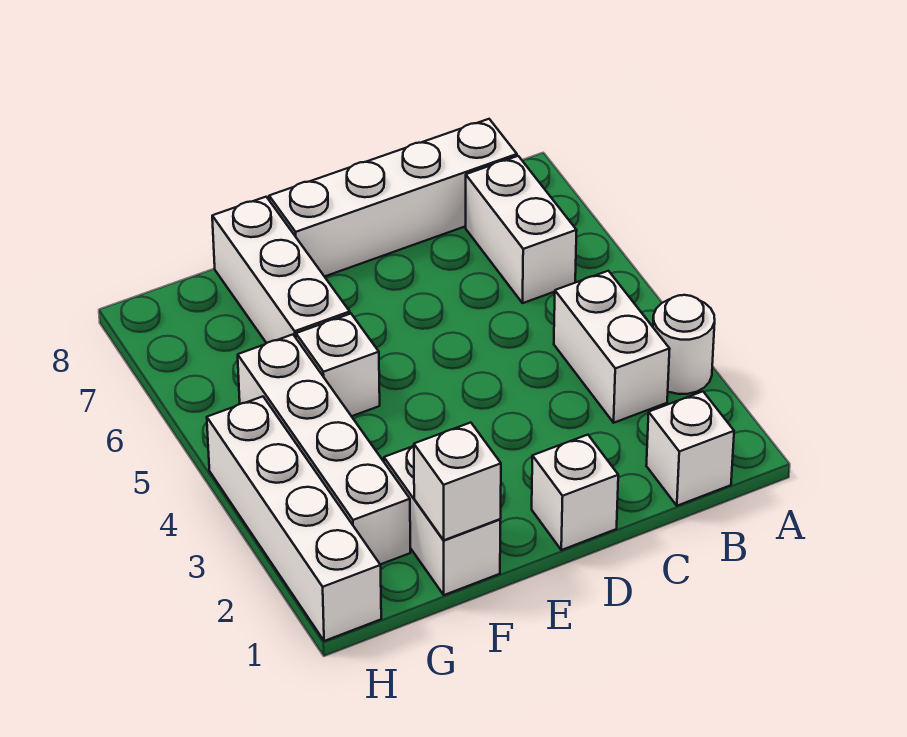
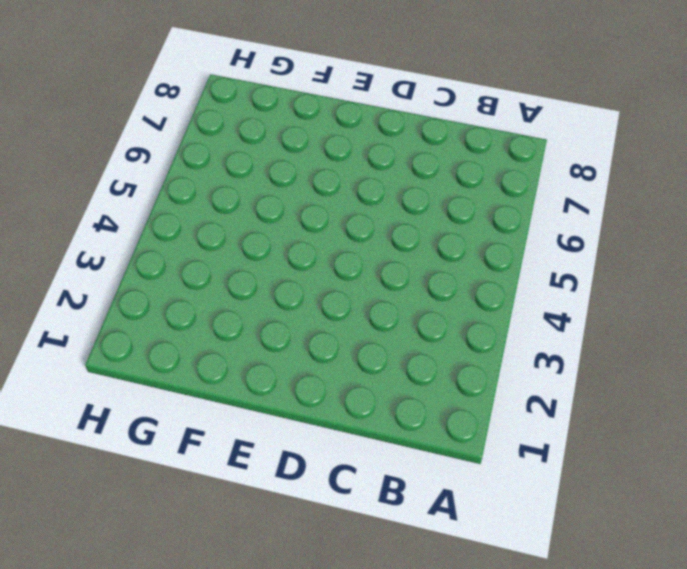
none -> white 1x1 round brick [653,295,715,394]
none -> white 1x1 brick [646,391,734,506]
none -> white 1x2 brick [554,271,670,423]

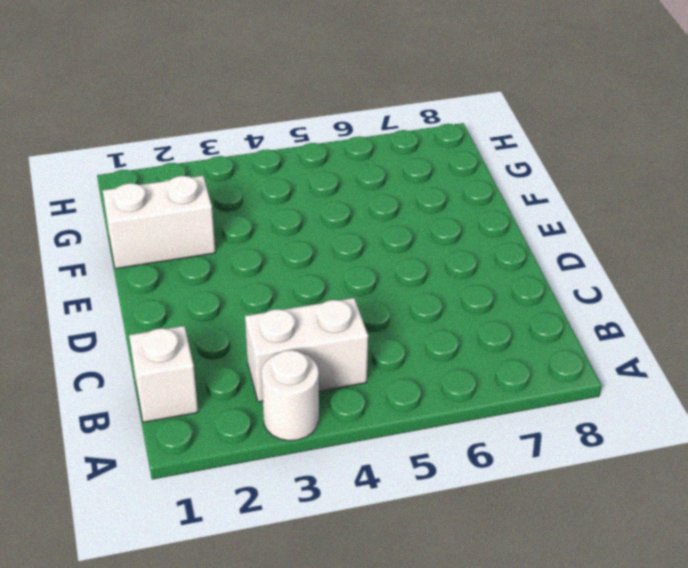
none -> white 1x2 brick [466,156,577,303]
none -> white 1x4 brick [269,119,517,277]
none -> white 1x1 brick [532,435,618,550]

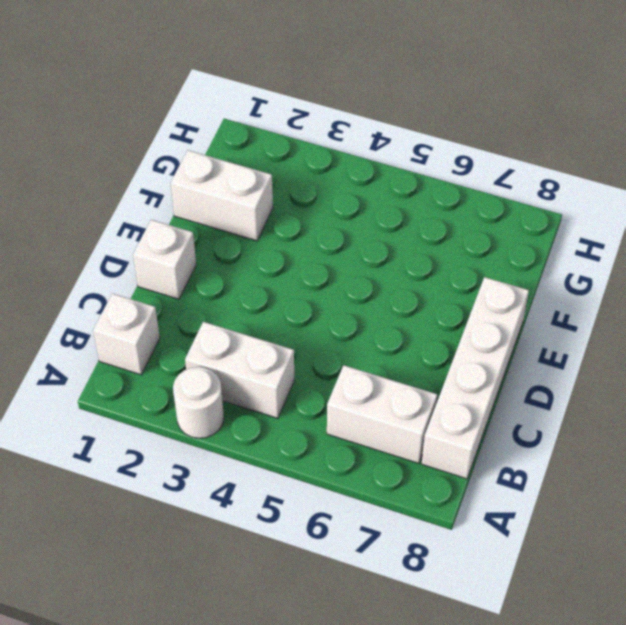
none -> white 1x1 brick [296,314,380,416]
none -> white 1x3 brick [212,197,350,343]
none -> white 1x4 brick [238,335,410,564]

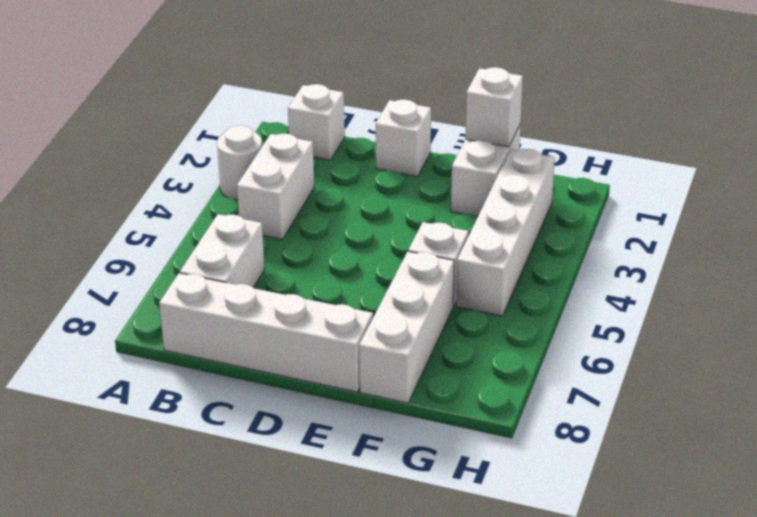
none -> white 1x4 brick [207,397,381,641]

